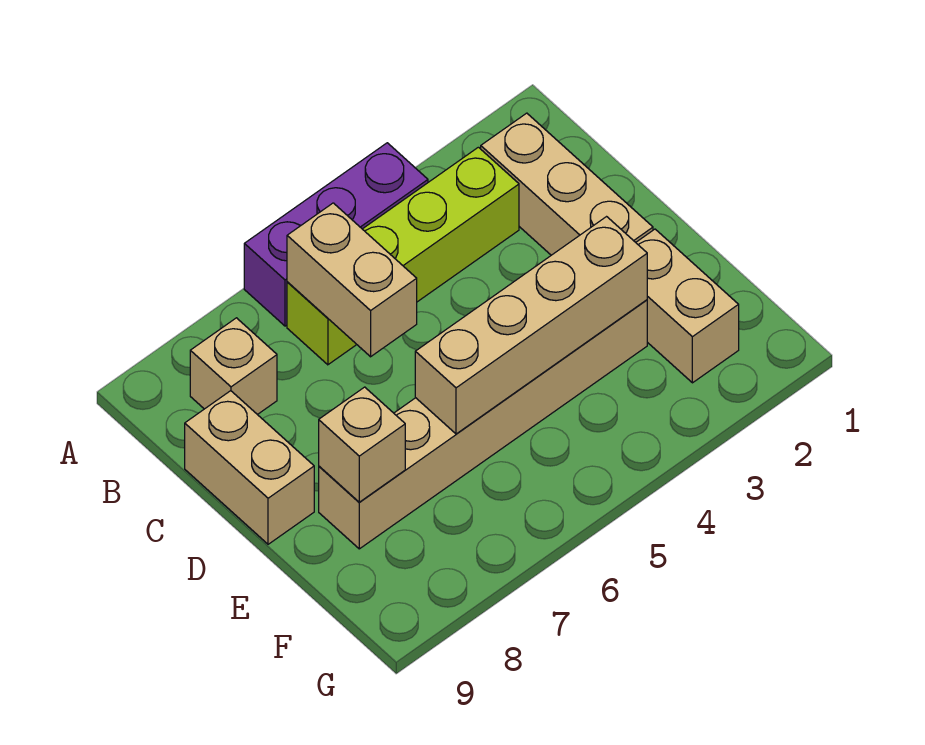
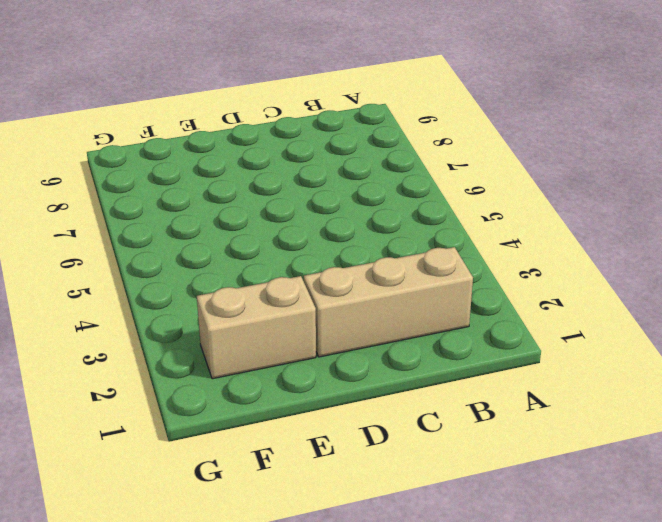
none -> purple 1x3 brick [244,143,428,326]
none -> lime 1x4 brick [287,147,519,365]

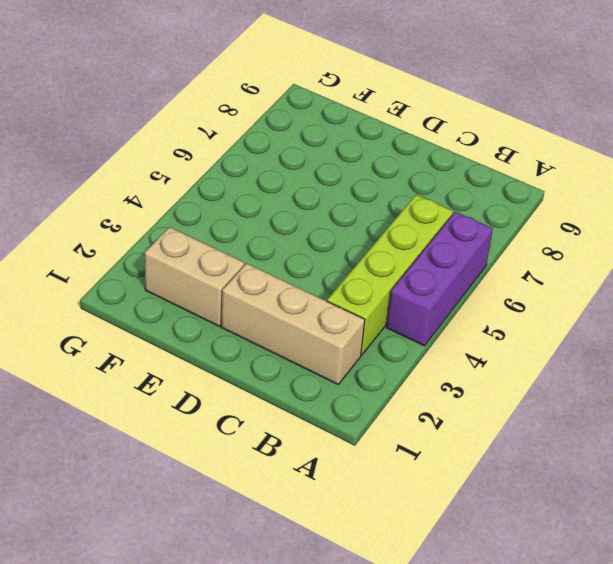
none -> tan 1x1 brick [190,318,277,415]
none -> tan 1x2 brick [185,391,314,544]

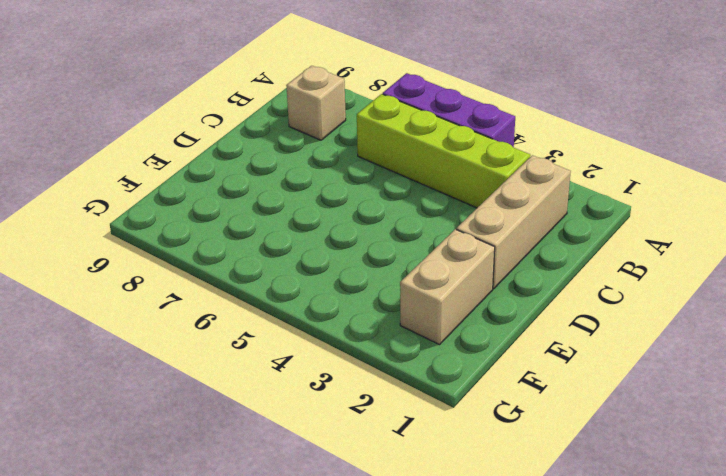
none -> tan 1x2 brick [185,391,314,544]
none -> tan 1x6 brick [319,300,647,549]

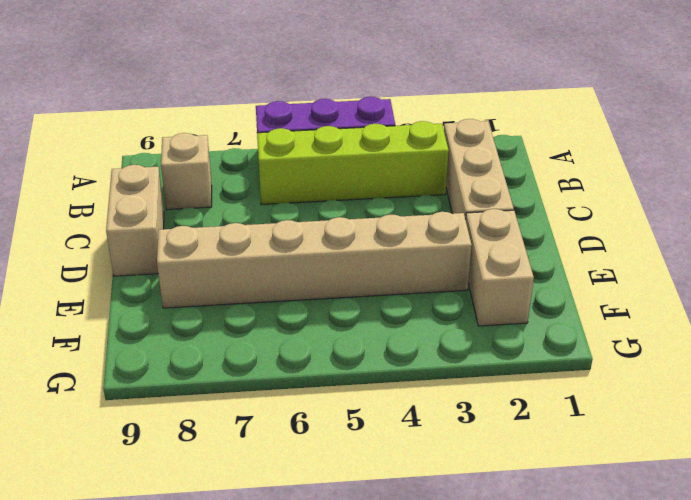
none -> tan 1x2 brick [287,203,417,357]
none -> tan 1x4 brick [415,217,647,434]

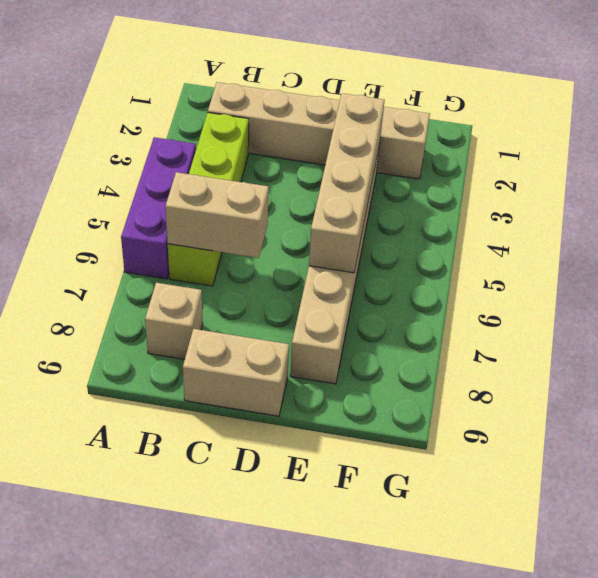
none -> tan 1x1 brick [319,387,405,502]

